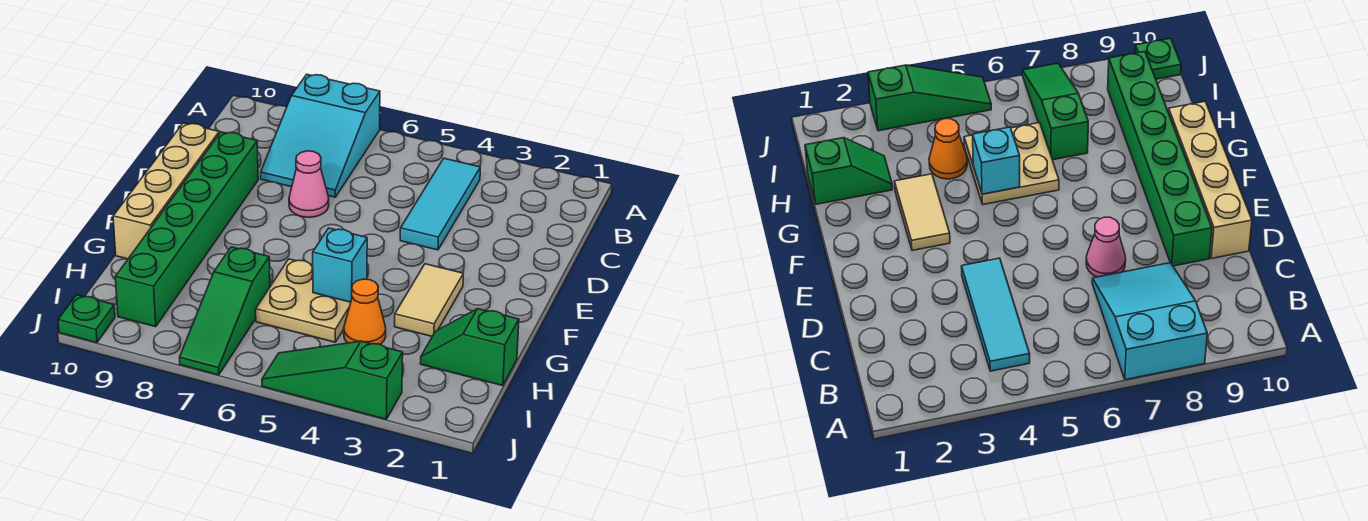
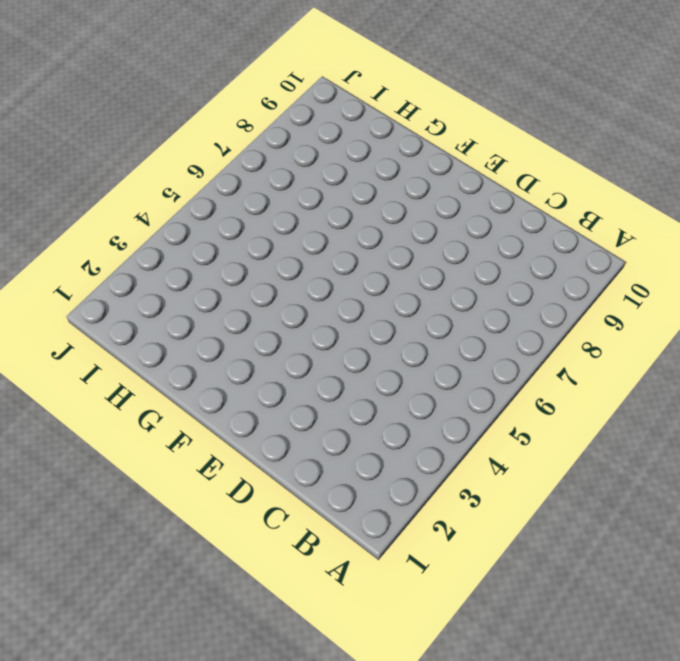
none -> cyan 2x3 slope [261,74,380,197]
none -> cyan 1x3 tile [400,158,480,250]
none -> pink 1x1 cone [289,151,329,217]

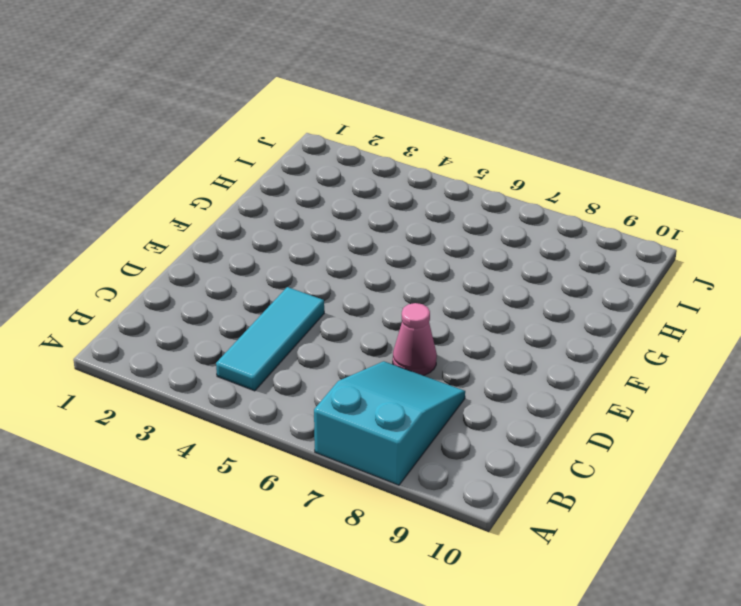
none -> green 1x6 brick [115,132,258,327]
none -> tan 1x4 brick [113,123,219,259]
none -> tan 1x2 tile [395,264,463,336]

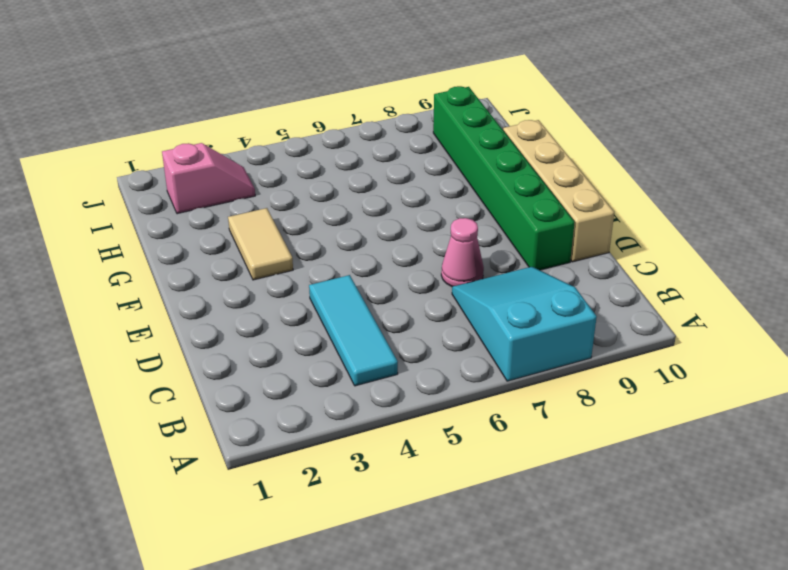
pink 1x2 slope [162,143,255,214] -> none
none -> tan 2x2 plate [256,259,351,342]
none -> green 1x2 slope [420,309,519,386]
none -> orange 1x1 cone [344,279,386,345]

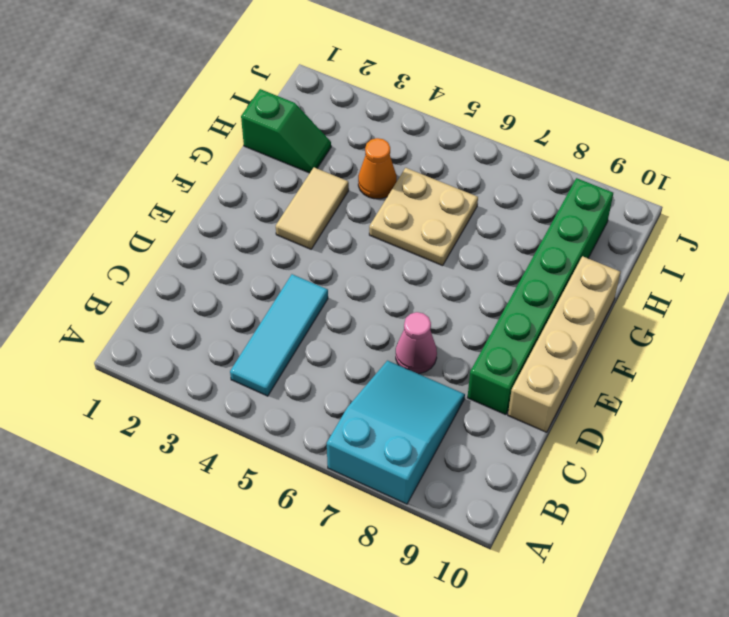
none -> green 1x3 slope [179,247,270,375]
none -> green 1x3 slope [262,341,403,419]
none -> green 1x1 plate [58,295,115,343]

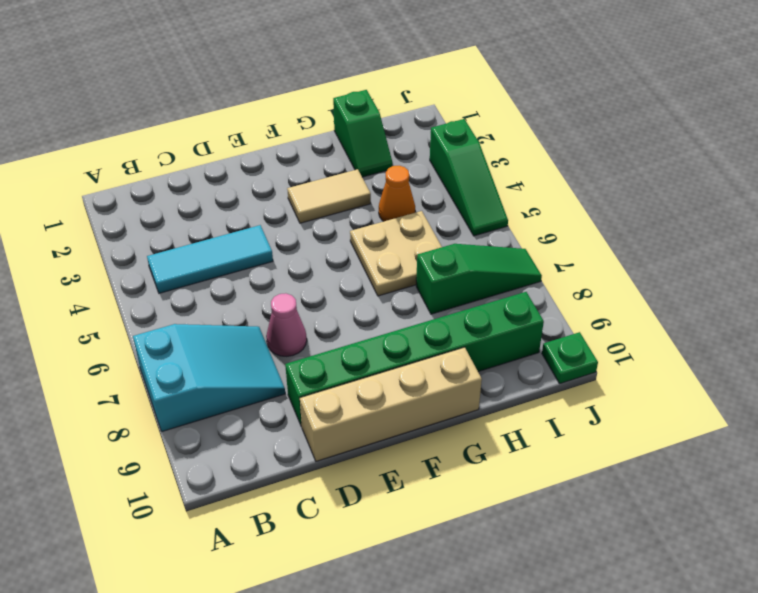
none -> cyan 1x1 brick [313,228,367,302]

